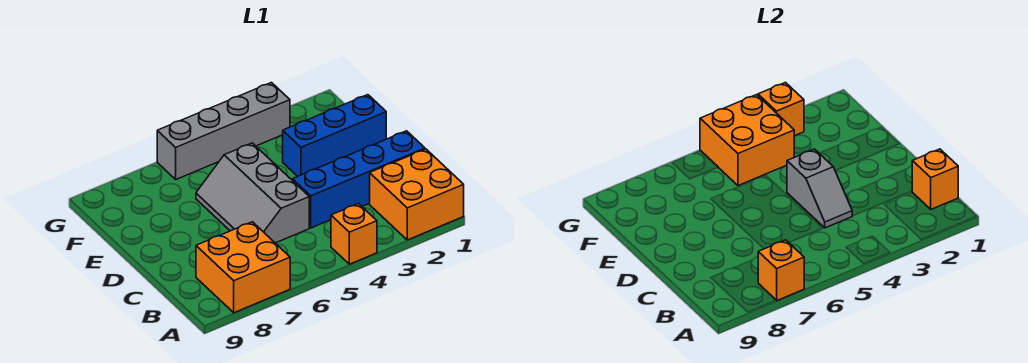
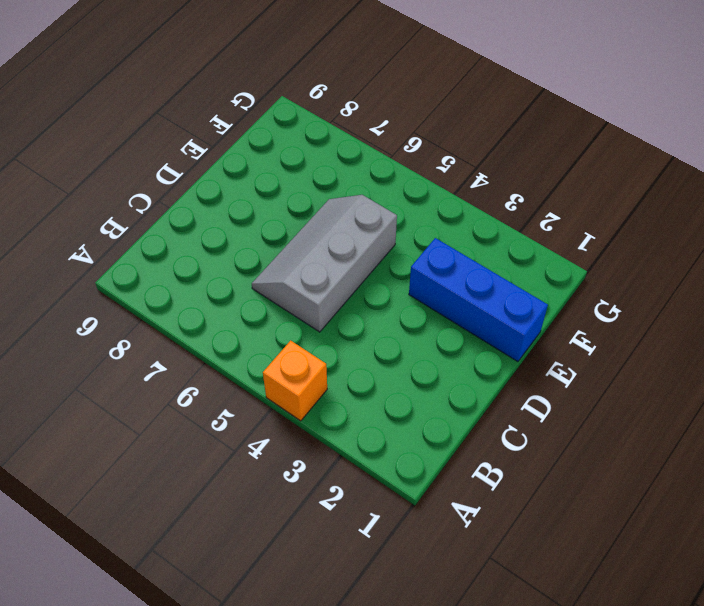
none -> orange 2x2 brick [370,149,464,240]
none -> orange 2x2 brick [196,222,290,313]
none -> blue 1x4 brick [292,131,425,228]

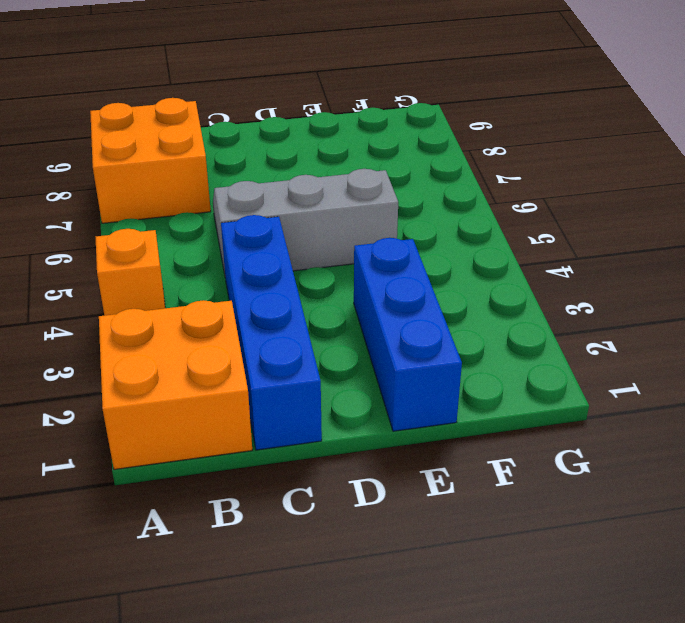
none -> grey 1x4 brick [157,83,290,179]
none -> orange 1x1 brick [758,240,804,300]
none -> orange 1x1 brick [912,149,958,209]

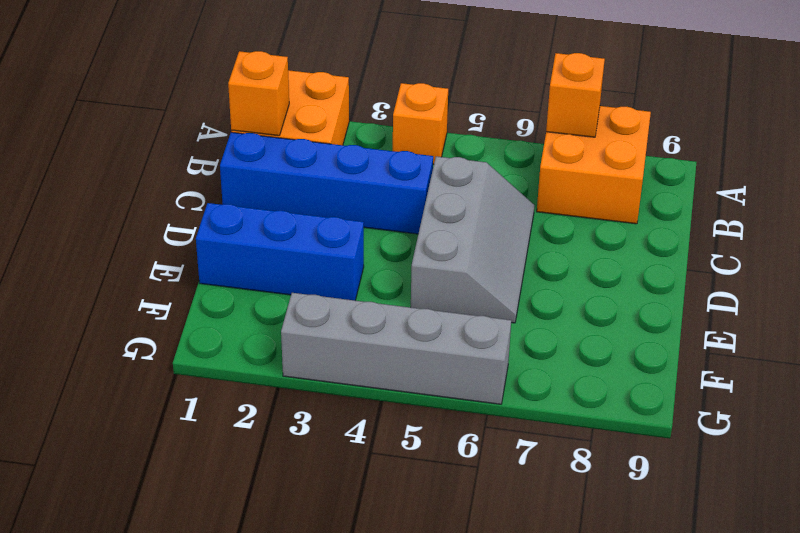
none -> grey 1x2 slope [787,149,852,228]
none -> orange 2x2 brick [700,95,794,186]
none -> orange 1x1 brick [758,83,804,136]

